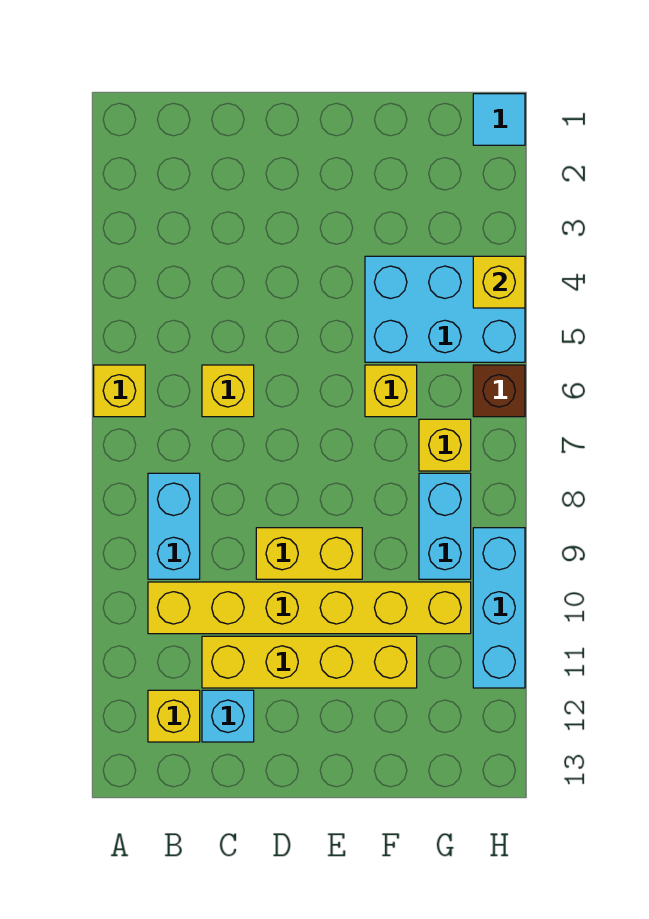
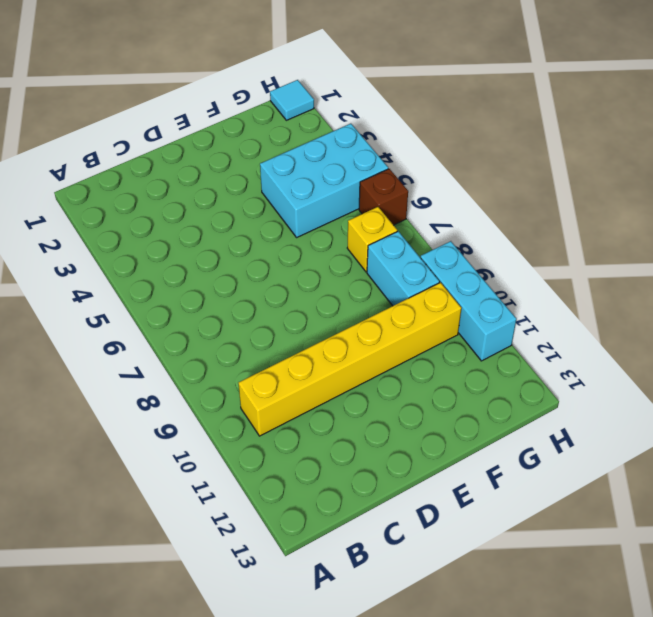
none -> yellow 1x1 brick [94,365,145,417]
none -> cyan 1x2 brick [148,473,200,579]
none -> yellow 1x1 brick [148,690,200,742]

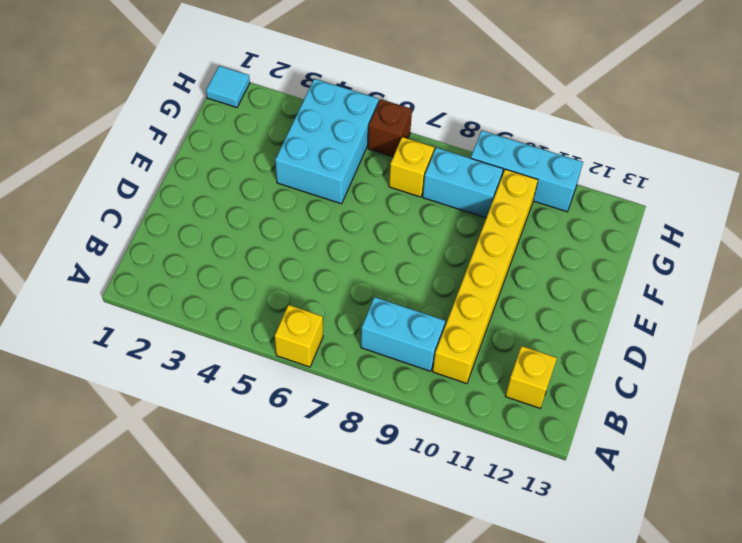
none -> yellow 1x1 brick [202,365,254,417]
none -> yellow 1x4 brick [202,636,417,688]
none -> cyan 1x1 brick [202,690,254,742]

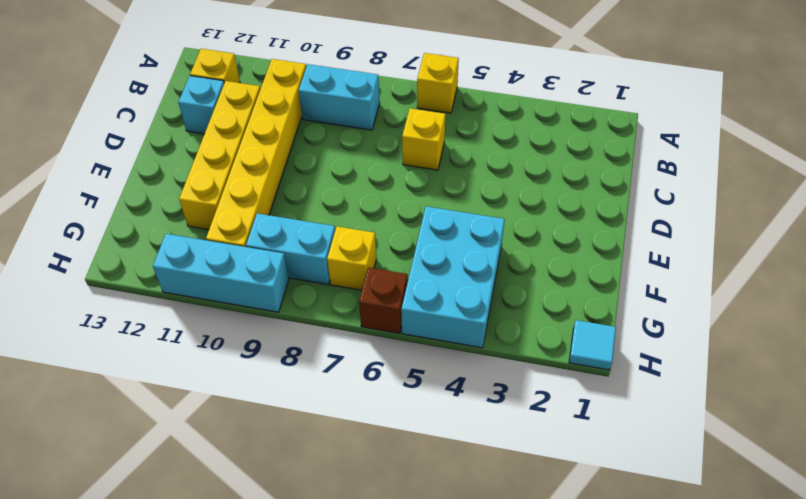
none -> yellow 1x2 brick [256,528,362,579]
none -> yellow 1x1 brick [365,365,417,417]
none -> yellow 1x1 brick [473,256,525,308]

